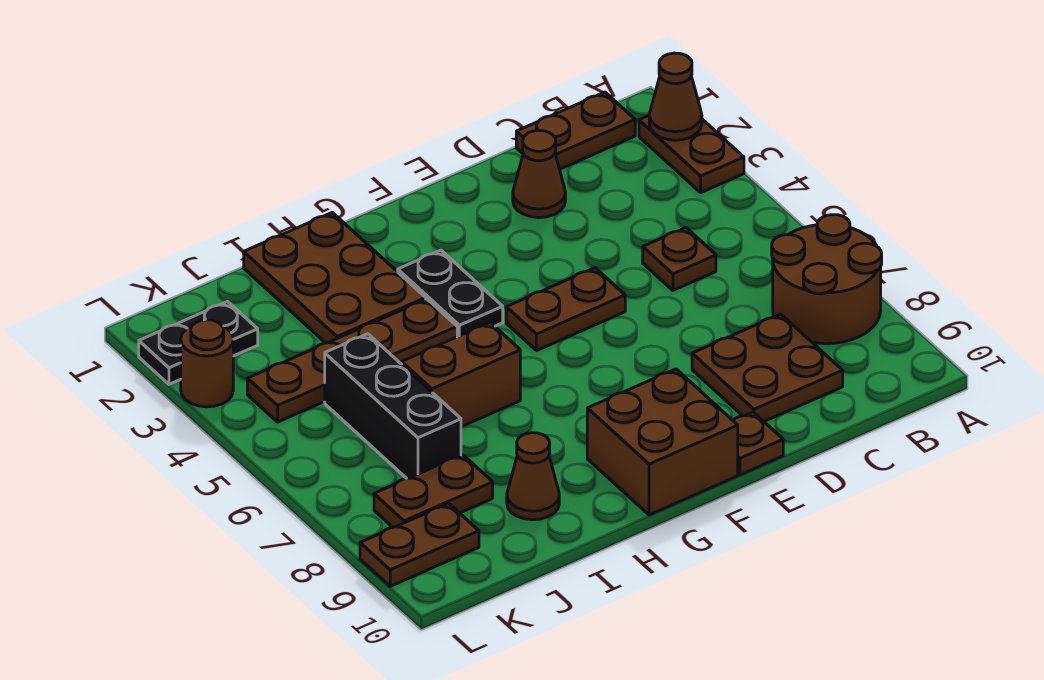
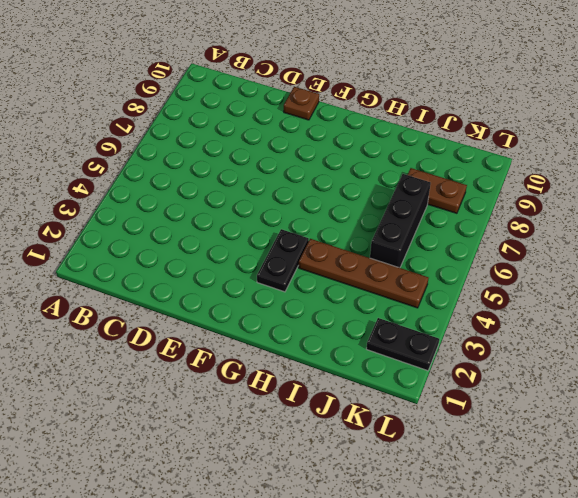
none -> brown 1x2 plate [639,116,744,192]
none -> brown 2x2 round brick [772,215,882,344]
none -> brown 1x2 plate [516,92,635,169]

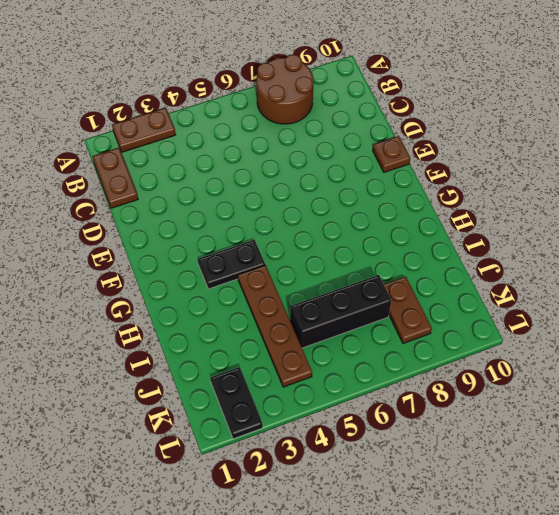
none -> brown 1x1 plate [643,228,716,290]
none -> brown 2x2 plate [692,314,843,421]
none -> brown 1x1 cone [513,130,566,218]

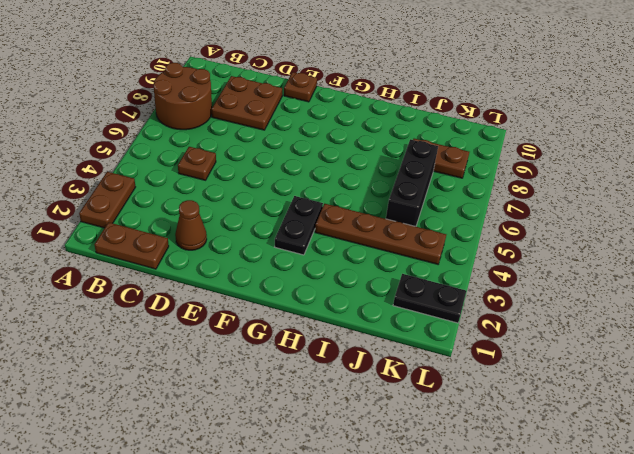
none -> brown 1x2 plate [506,268,625,351]
none -> brown 2x2 brick [587,369,738,515]
none -> brown 2x3 plate [244,213,426,343]

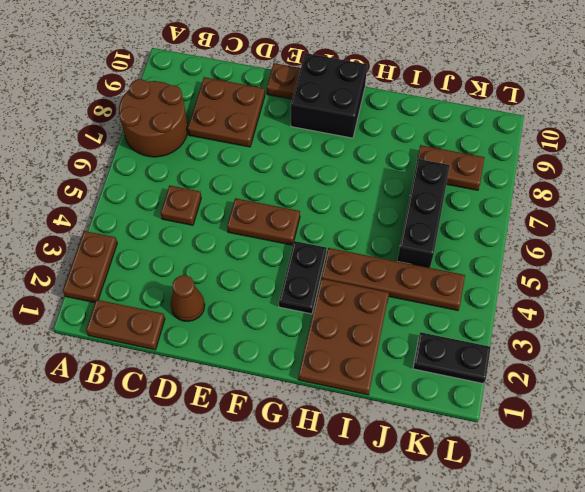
black 2x2 brick [291,53,367,138] -> brown 2x2 brick [587,369,738,515]
none -> brown 1x2 brick [402,322,520,427]
none -> brown 1x1 cone [507,433,559,520]
none -> brown 1x2 plate [360,503,479,586]

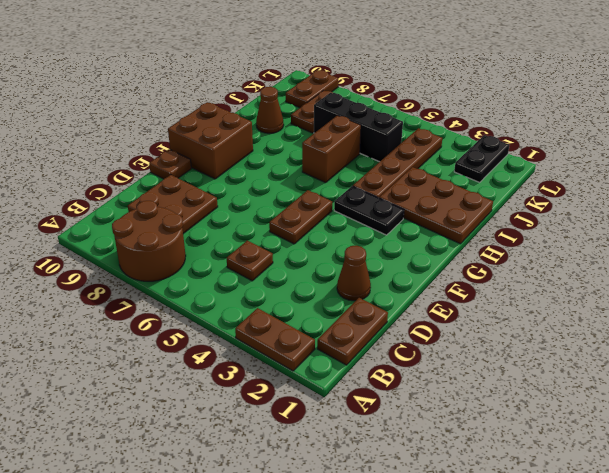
none -> brown 1x1 round brick [181,320,233,407]
none -> brown 1x1 cone [649,53,702,140]

